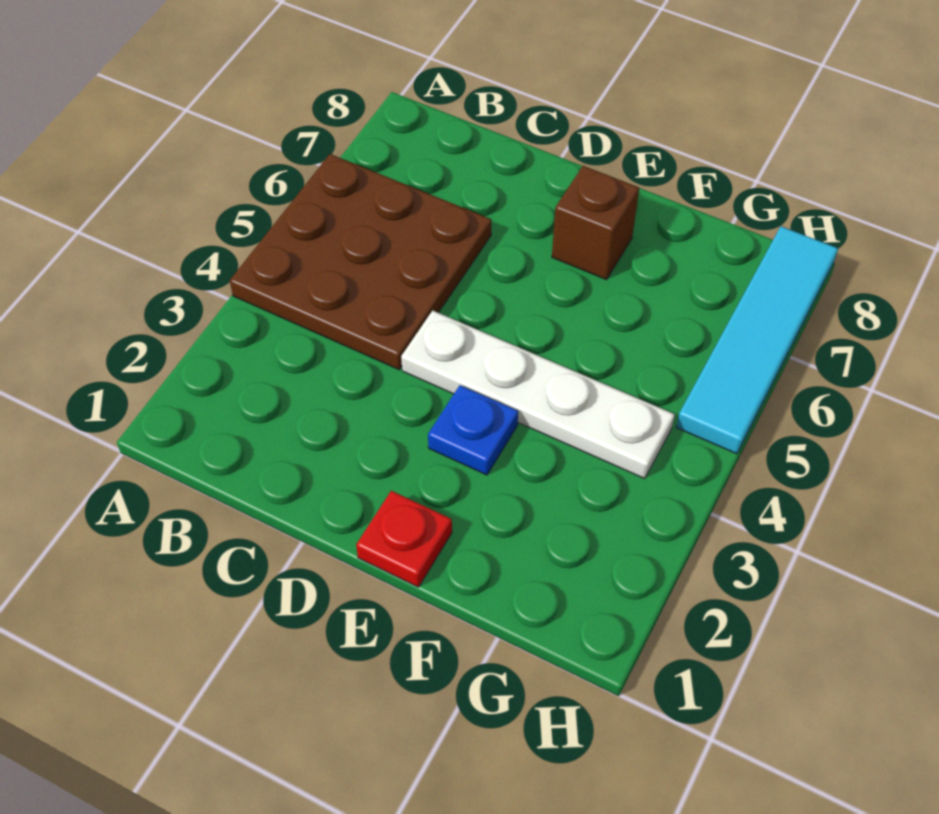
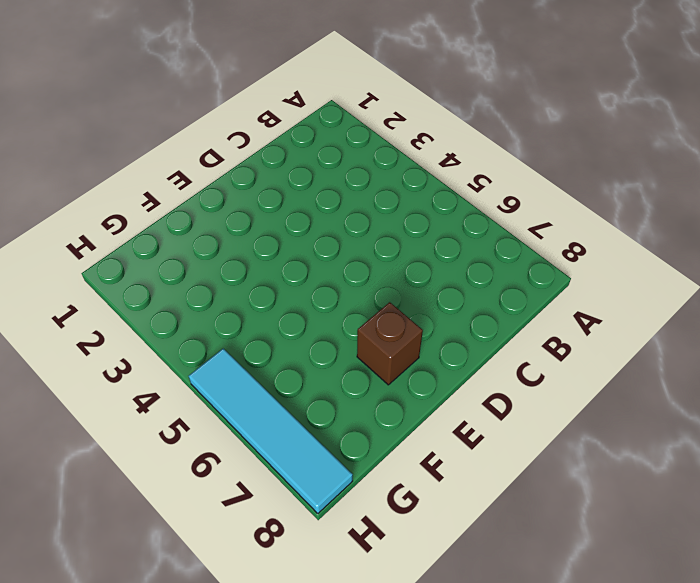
none -> brown 3x3 plate [230,154,491,370]
none -> white 1x4 plate [401,311,675,479]

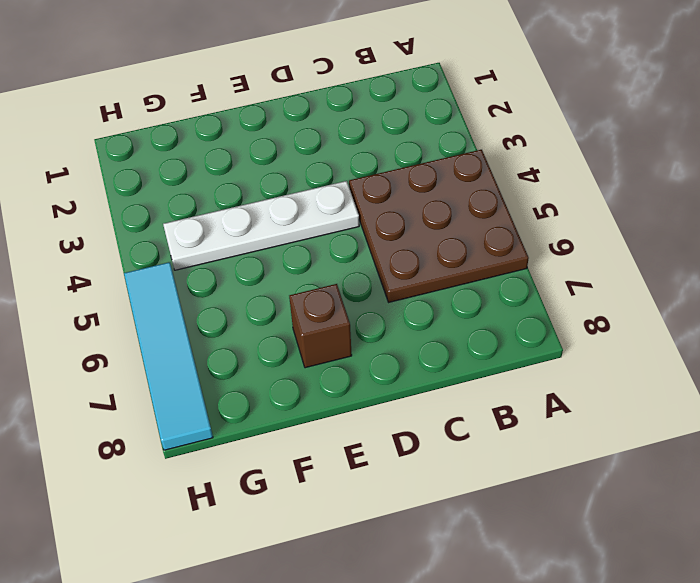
none -> red 1x1 plate [356,491,452,587]
none -> blue 1x1 plate [428,385,518,475]

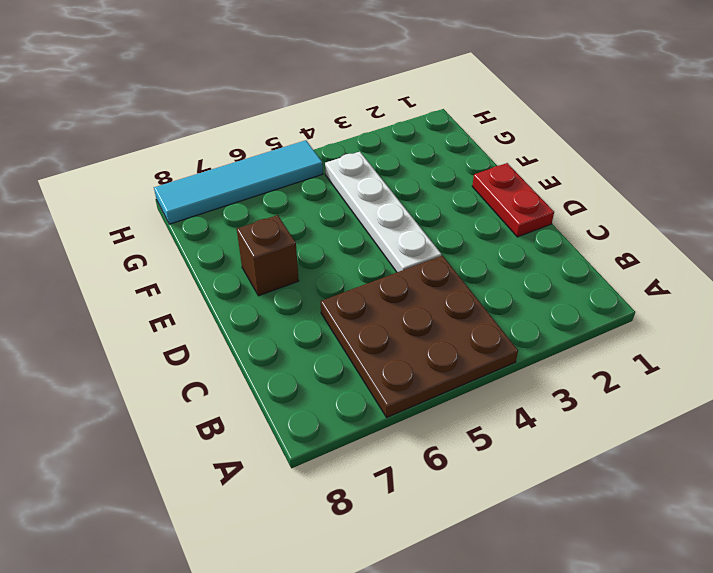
red 1x2 plate [472,163,554,237] -> red 1x1 plate [356,491,452,587]
none -> blue 1x1 plate [428,385,518,475]

